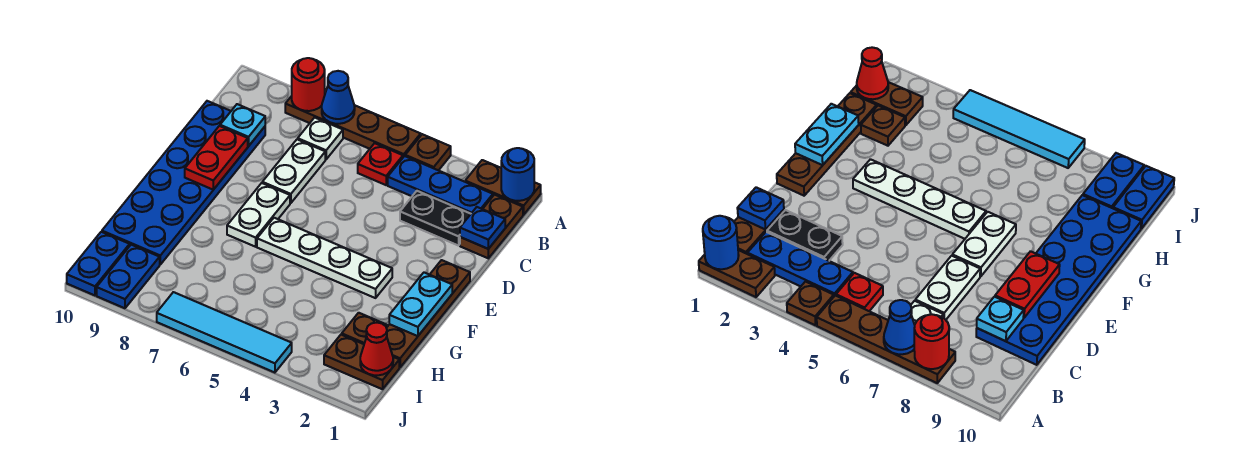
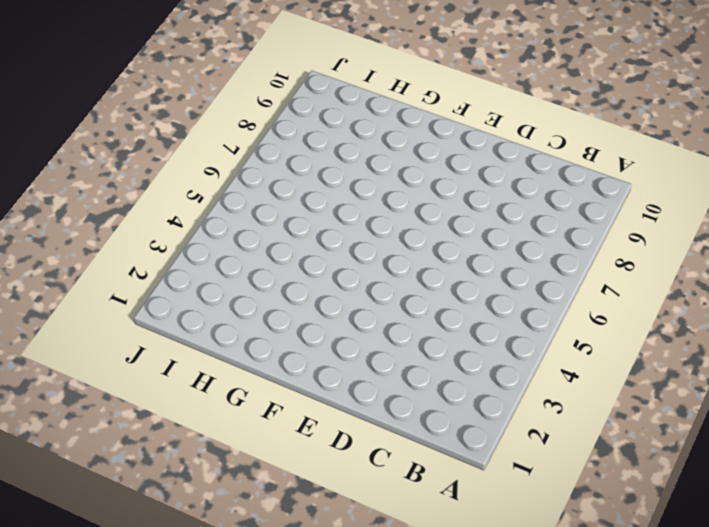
none -> brown 1x2 plate [465,160,541,215]
none -> brown 1x1 plate [405,134,451,171]
none -> brown 1x4 plate [285,96,421,157]

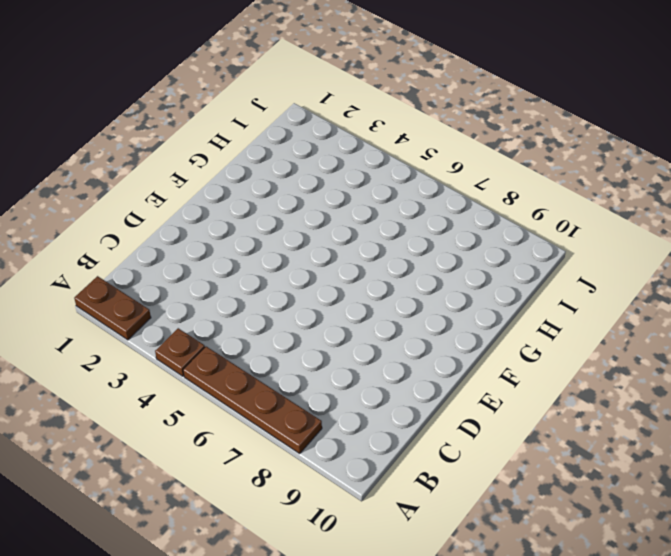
none -> brown 1x2 plate [460,195,523,258]
none -> blue 1x3 plate [388,156,493,214]
none -> red 1x1 plate [358,143,403,185]

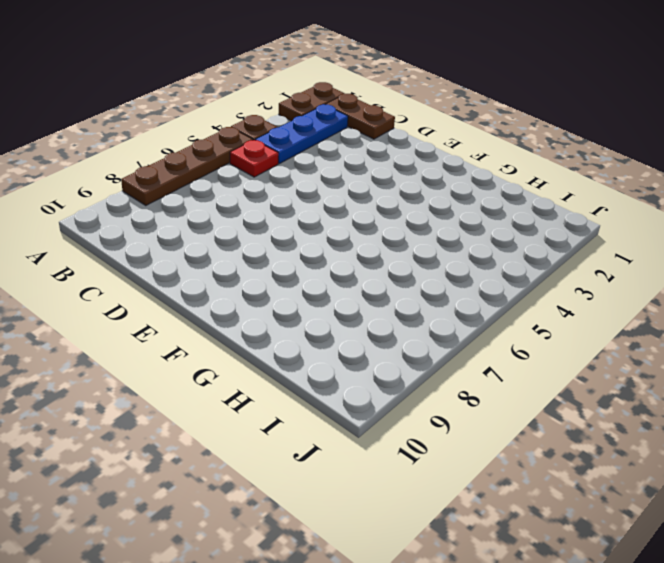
none -> white 1x1 plate [298,118,343,159]
none -> black 1x2 plate [400,191,470,246]
none -> white 1x2 plate [262,139,325,203]

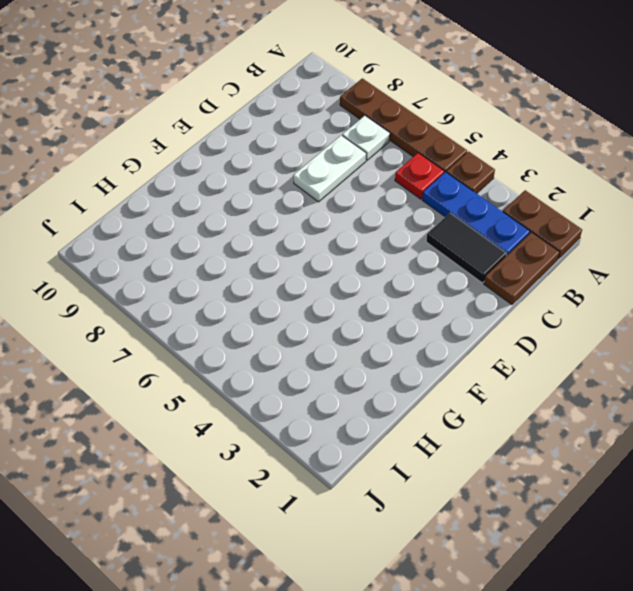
black 1x2 tile [426,213,507,283] -> black 1x2 plate [400,191,470,246]
none -> blue 2x6 plate [102,101,265,264]
none -> brown 1x4 plate [387,260,470,367]
none -> white 1x2 plate [227,183,290,247]

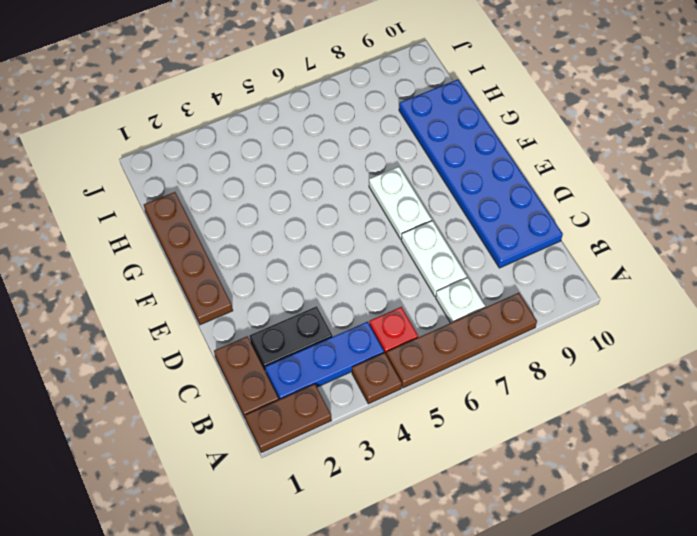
none -> white 1x4 plate [257,218,392,298]
none -> brown 1x1 plate [342,313,387,344]
none -> brown 1x2 plate [324,335,399,389]

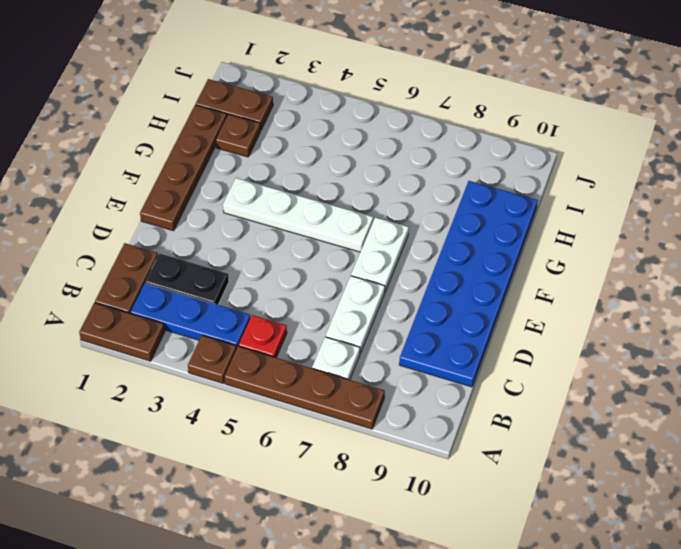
none -> blue 1x2 plate [97,245,160,308]
none -> blue 1x2 plate [67,232,130,295]
none -> cyan 1x4 tile [157,292,292,373]

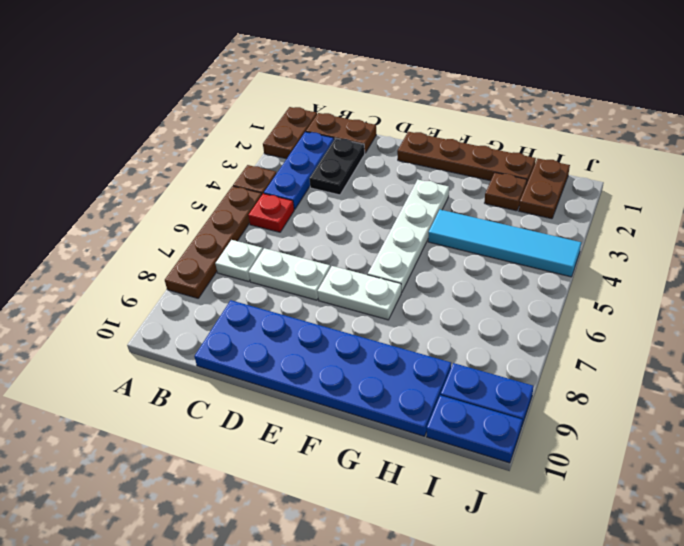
cyan 1x4 tile [428,210,581,277] -> cyan 1x4 tile turned to [157,292,292,373]
none -> blue 1x1 round brick [501,148,534,201]
none -> blue 1x1 cone [322,71,355,124]
none -> red 1x1 round brick [292,58,325,111]

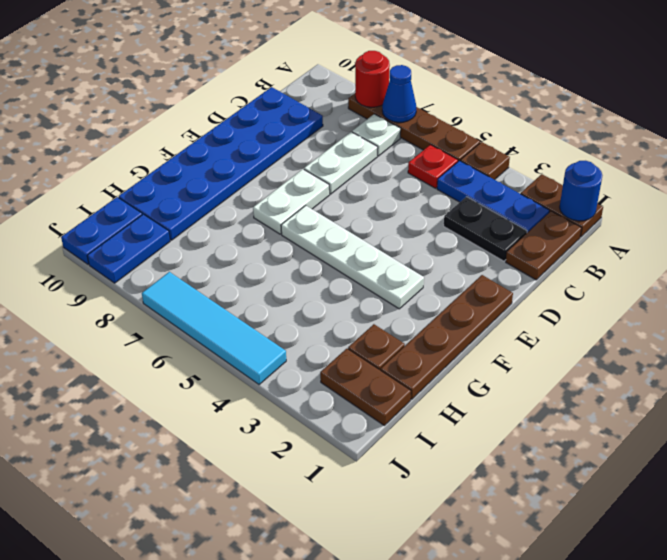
none -> blue 1x1 plate [460,207,505,249]
none -> cyan 1x1 plate [220,104,265,146]
none -> red 1x2 plate [185,126,248,190]

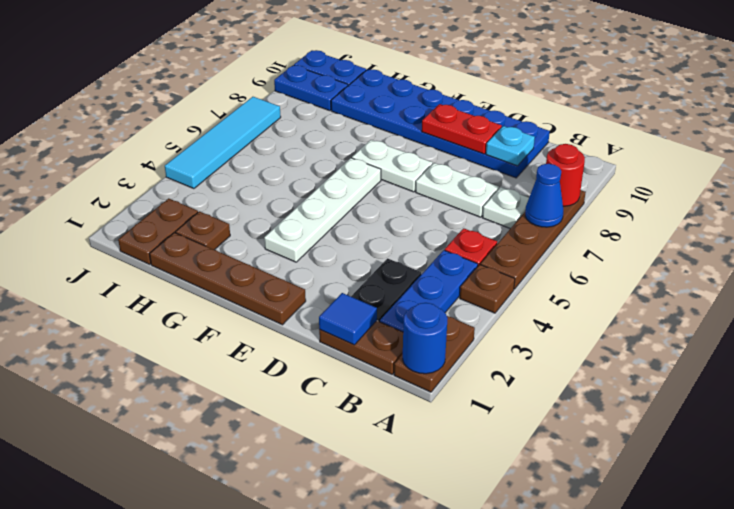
blue 1x1 tile [319,293,377,345] -> blue 1x1 plate [460,207,505,249]
none -> cyan 1x2 plate [389,273,452,336]
none -> red 1x1 cone [360,323,393,375]

